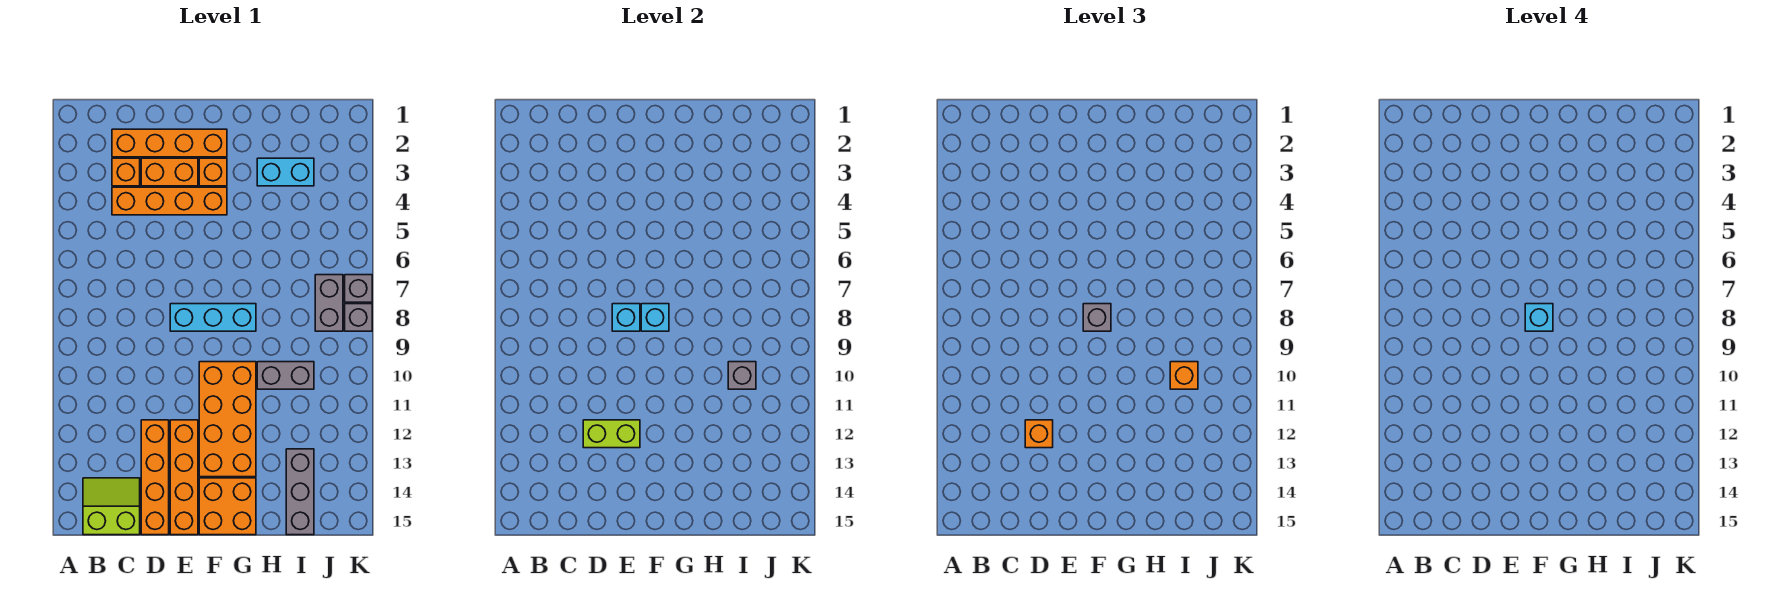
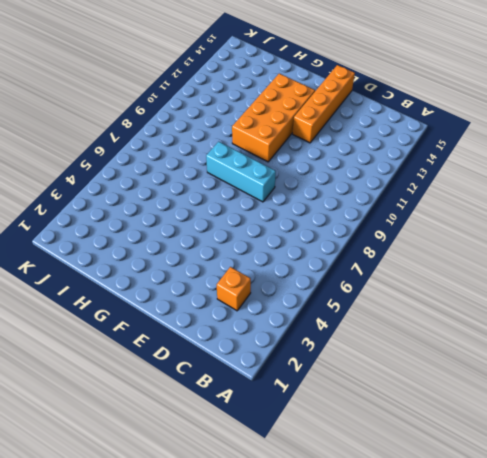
none -> lime 2x2 slope [83,478,140,535]
none -> orange 1x4 brick [112,129,227,157]
none -> orange 1x4 brick [112,187,227,215]

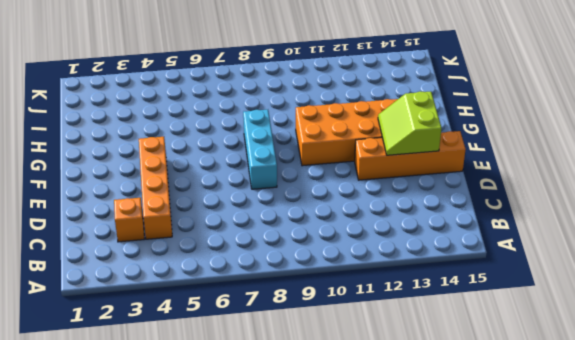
lime 2x2 slope [378,91,442,155] -> lime 2x2 slope moved to [83,478,140,535]
none -> orange 1x4 brick [112,129,227,157]
none -> orange 1x2 brick [141,158,198,186]
none -> orange 1x4 brick [141,420,169,535]

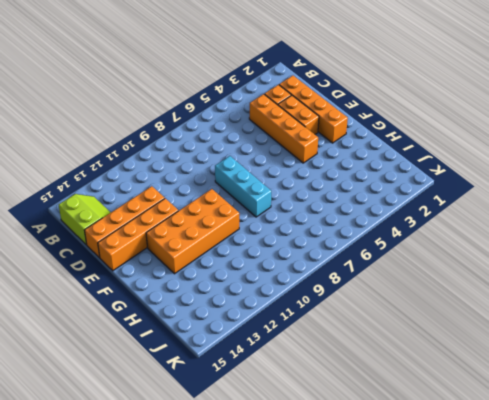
none -> orange 1x1 brick [199,158,227,186]
none -> orange 2x2 brick [199,478,256,535]
none -> cyan 1x2 brick [257,158,314,186]

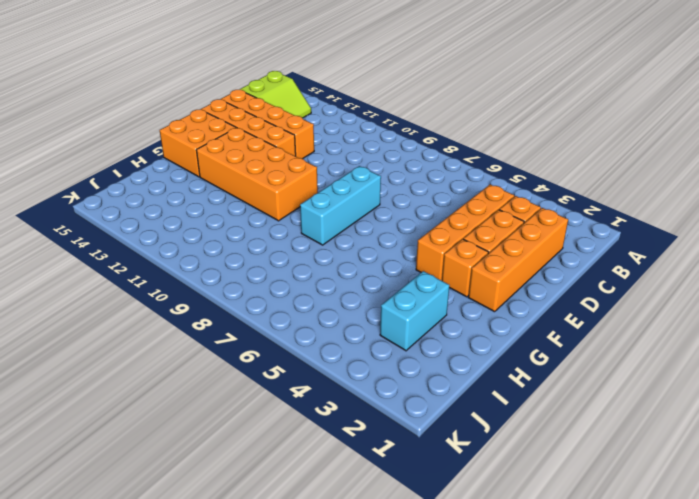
none -> grey 1x2 brick [257,362,314,389]
none -> grey 1x3 brick [286,449,314,535]
none -> grey 1x2 brick [315,275,343,331]

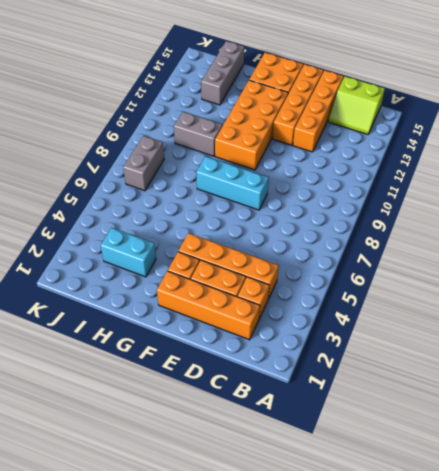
none -> grey 1x1 brick [345,275,372,302]
none -> grey 1x1 brick [345,304,372,331]
none -> lime 1x2 brick [583,420,640,448]

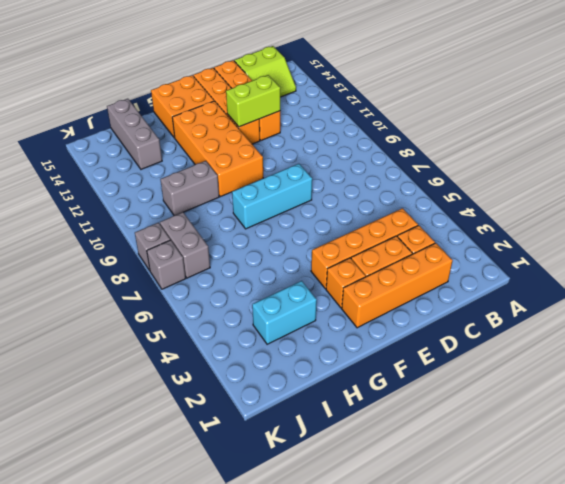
none -> cyan 1x1 brick [612,304,640,331]
none -> cyan 1x1 brick [641,304,669,331]
none -> grey 1x1 brick [728,362,756,389]

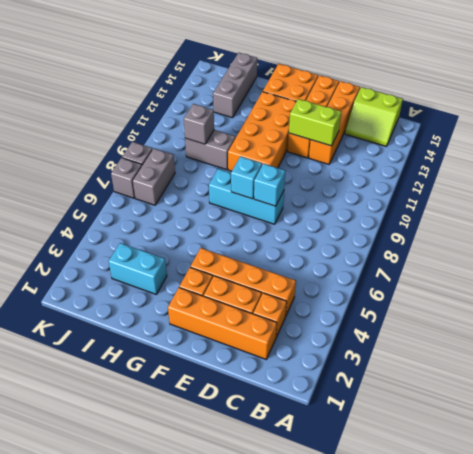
none -> orange 1x1 brick [1025,420,1053,448]
none -> grey 1x1 brick [1083,304,1111,331]
none -> orange 1x1 brick [1170,362,1198,389]

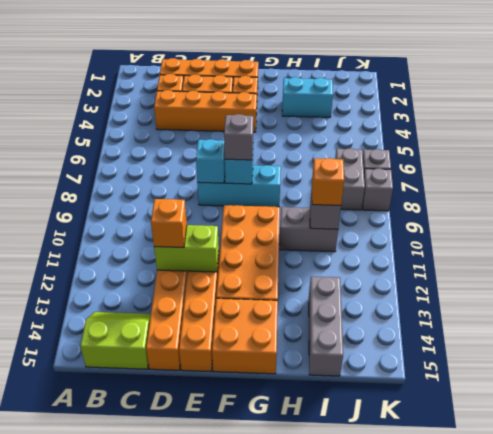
none -> cyan 1x1 brick [1525,304,1553,331]

